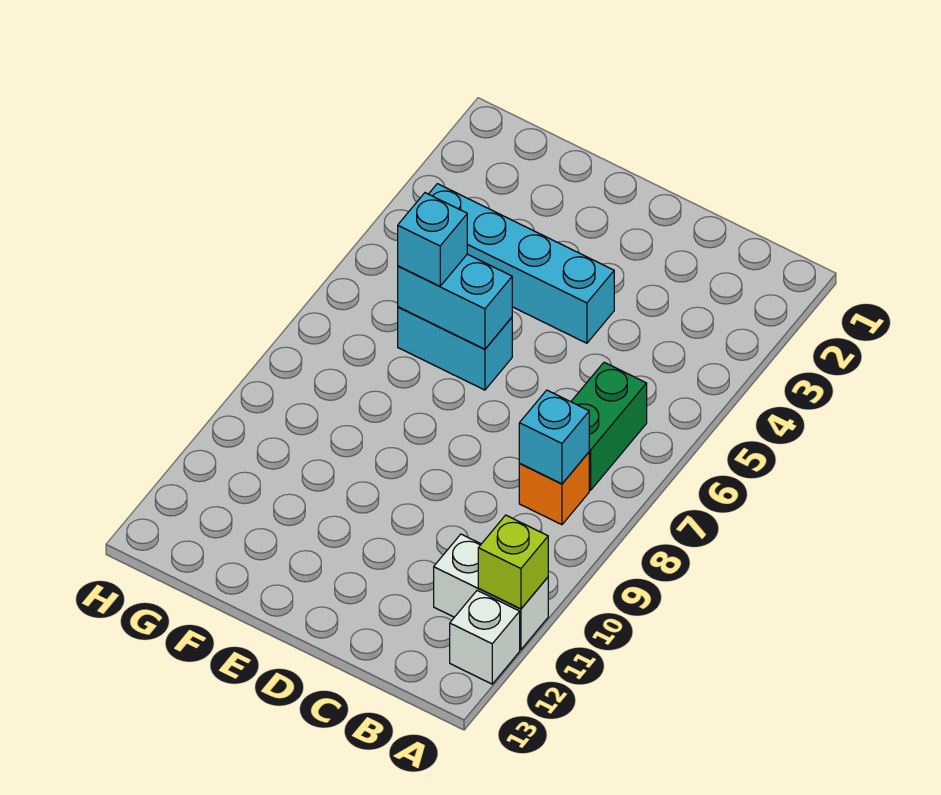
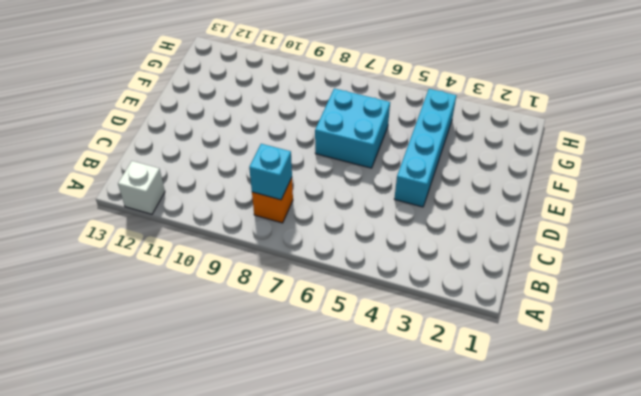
cyan 2x2 brick [315,88,390,168] -> cyan 1x2 brick [398,307,512,390]
none -> white 1x2 brick [434,534,548,650]
none -> green 1x2 brick [571,362,647,490]

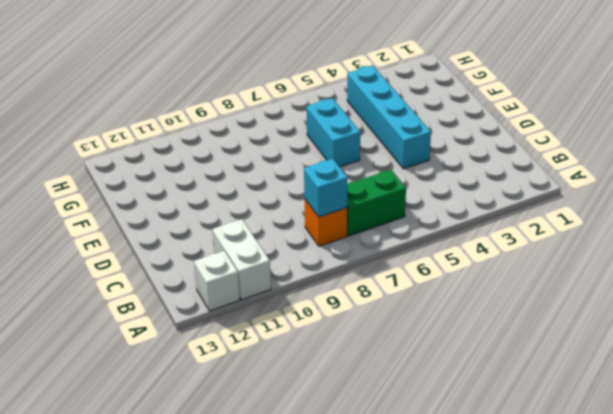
none -> lime 1x1 brick [478,515,548,609]
none -> cyan 1x2 brick [398,254,512,349]

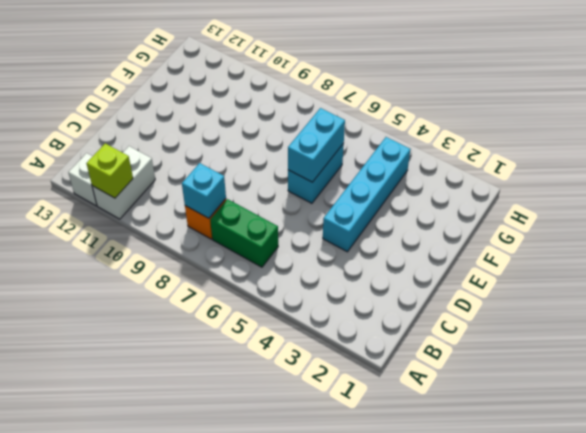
none -> cyan 1x1 brick [398,193,467,286]

